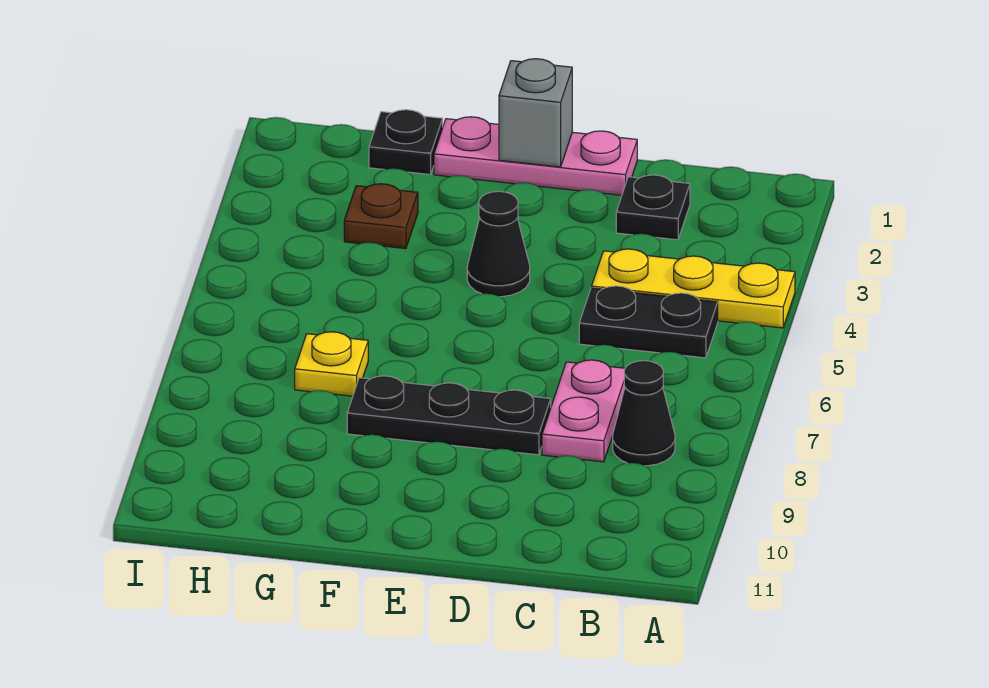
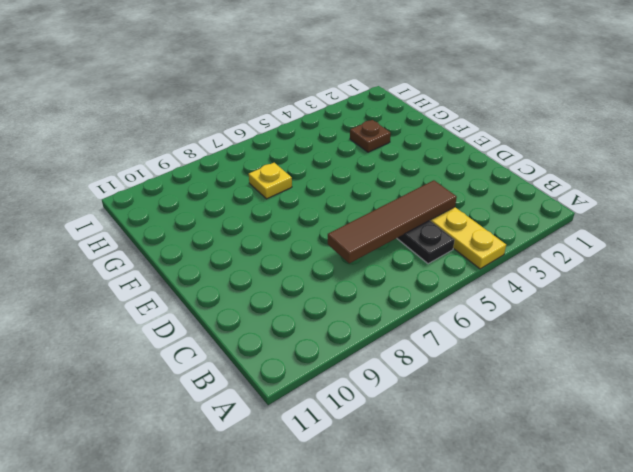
brown 1x4 tile [328,180,457,263] -> none
none -> black 1x1 cone [613,361,675,466]
none -> black 1x1 plate [616,175,690,240]
none -> pink 1x2 plate [542,360,625,462]

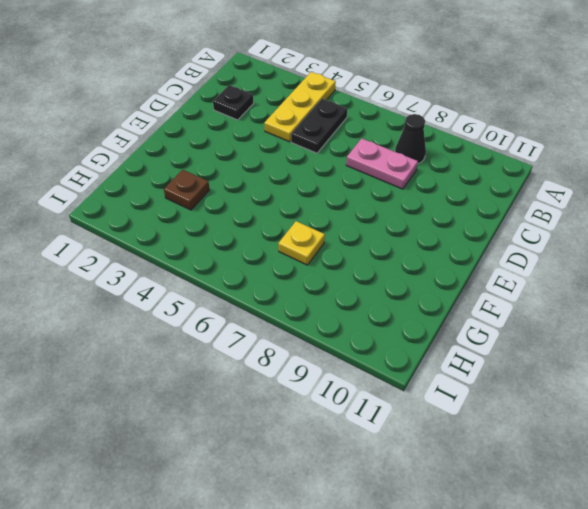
none -> pink 1x3 plate [434,117,637,195]
none -> black 1x3 plate [347,376,551,455]
none -> black 1x1 cone [467,191,530,297]

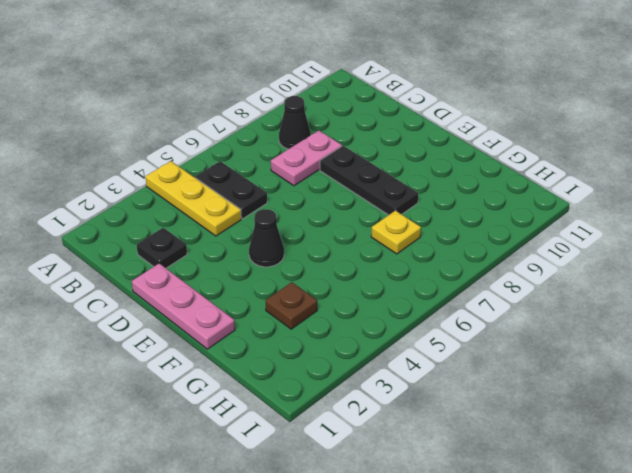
none -> black 1x1 plate [369,110,443,175]
none -> grey 1x1 brick [499,59,572,167]

